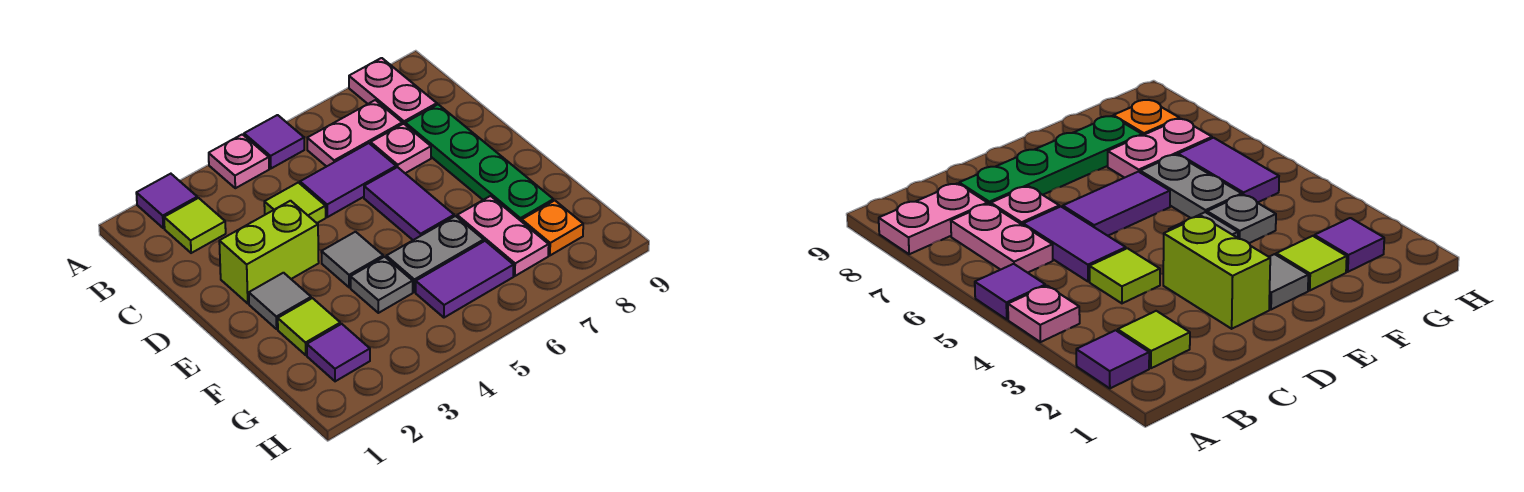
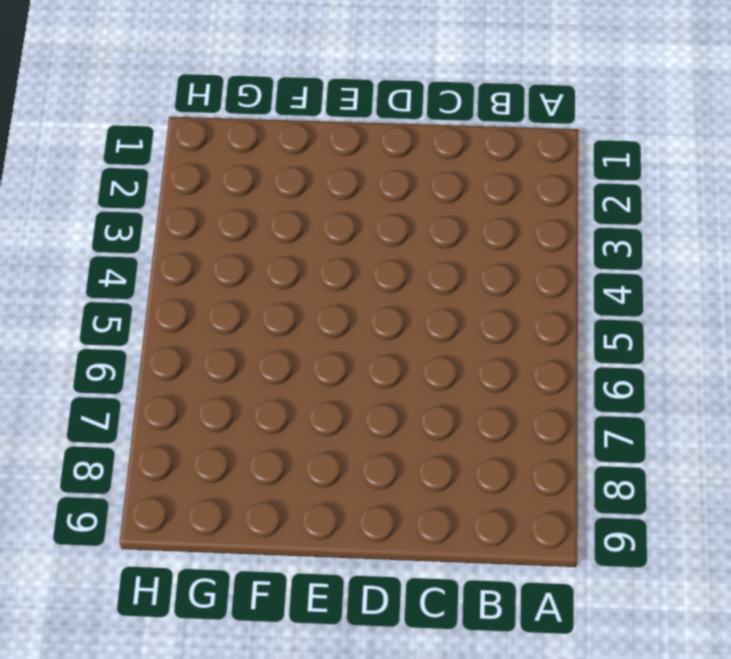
none -> purple 1x1 tile [136,174,197,228]
none -> pink 1x1 plate [209,134,269,188]
none -> purple 1x1 tile [244,115,304,168]

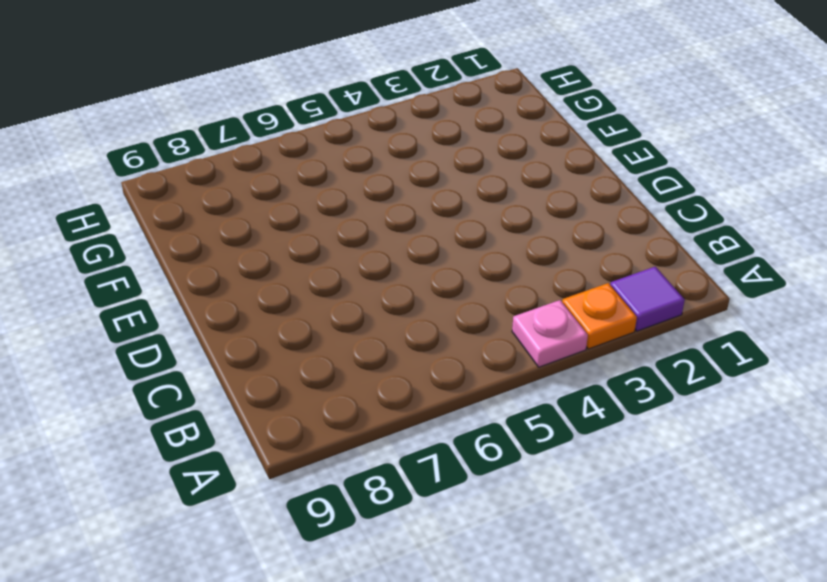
orange 1x1 plate [562,283,637,349] -> orange 1x1 plate moved to [522,201,583,256]
none -> purple 1x1 tile [244,115,304,168]
none -> pink 1x2 plate [349,58,437,124]
none -> lime 1x1 tile [164,198,226,253]

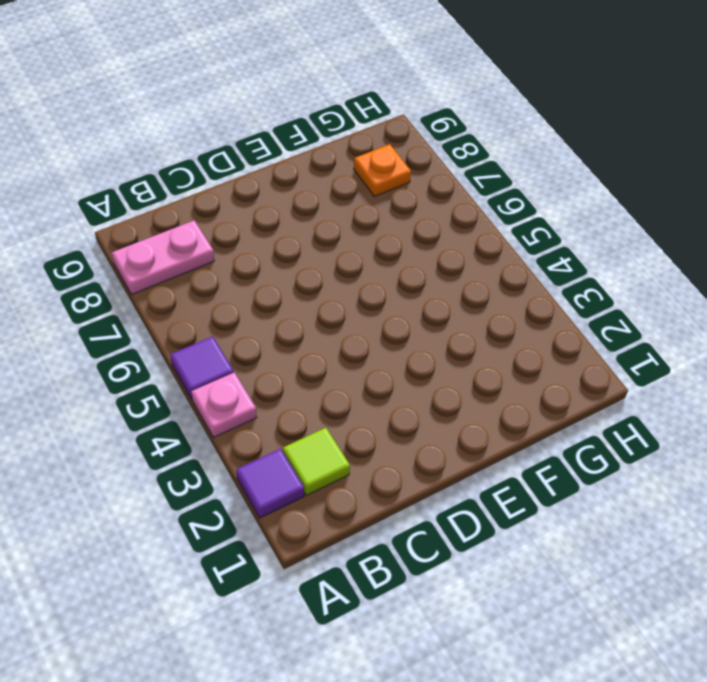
none -> pink 1x2 plate [307,100,402,167]
none -> lime 1x1 tile [264,182,326,223]
none -> purple 1x2 tile [300,143,396,217]

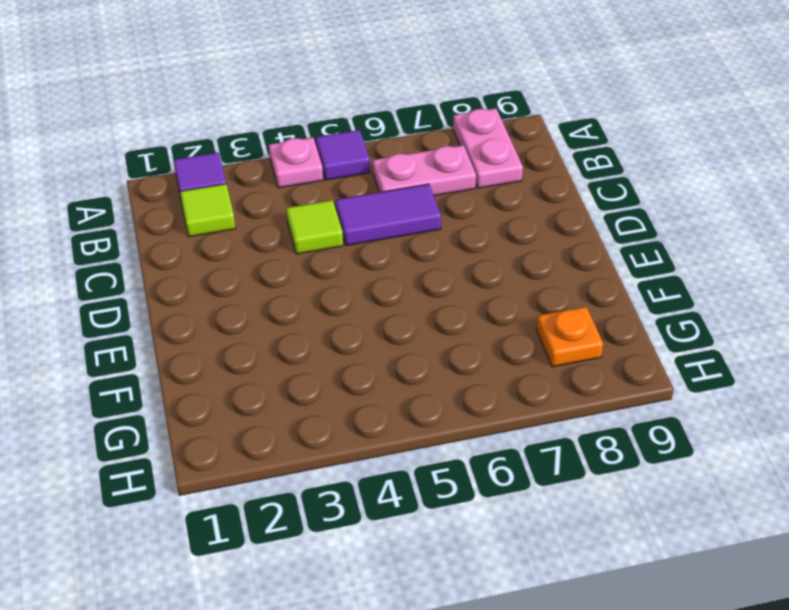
none -> pink 1x1 plate [371,124,431,173]
none -> green 1x4 plate [405,104,553,221]
none -> lime 1x2 brick [219,201,319,303]

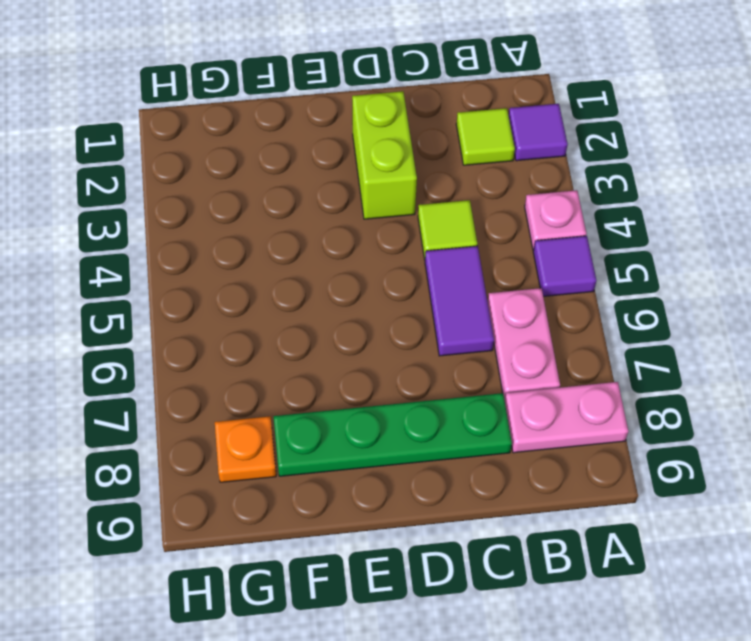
none -> pink 1x1 plate [371,124,431,173]
none -> purple 1x2 tile [364,167,454,240]
none -> grey 1x1 tile [249,273,311,329]

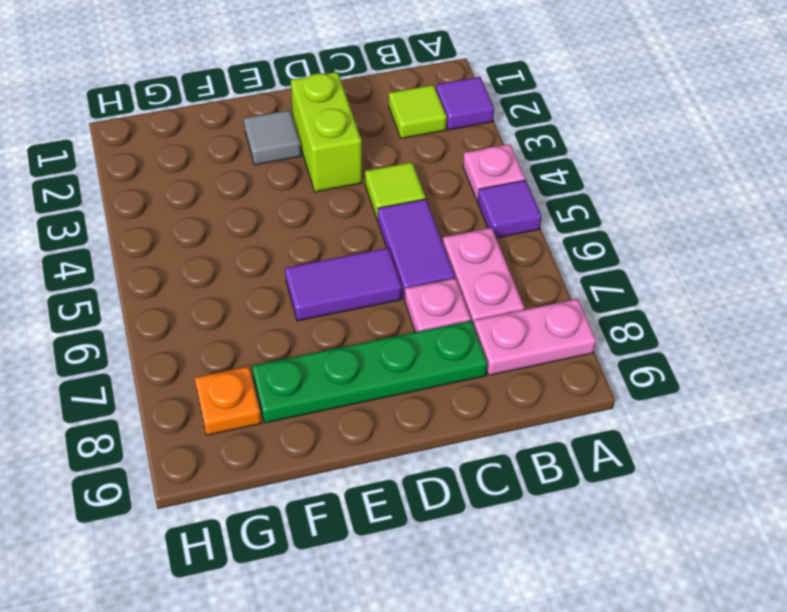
none -> grey 1x1 tile [321,232,383,287]
none -> lime 1x1 tile [278,298,340,355]
none -> grey 1x1 plate [351,257,413,313]

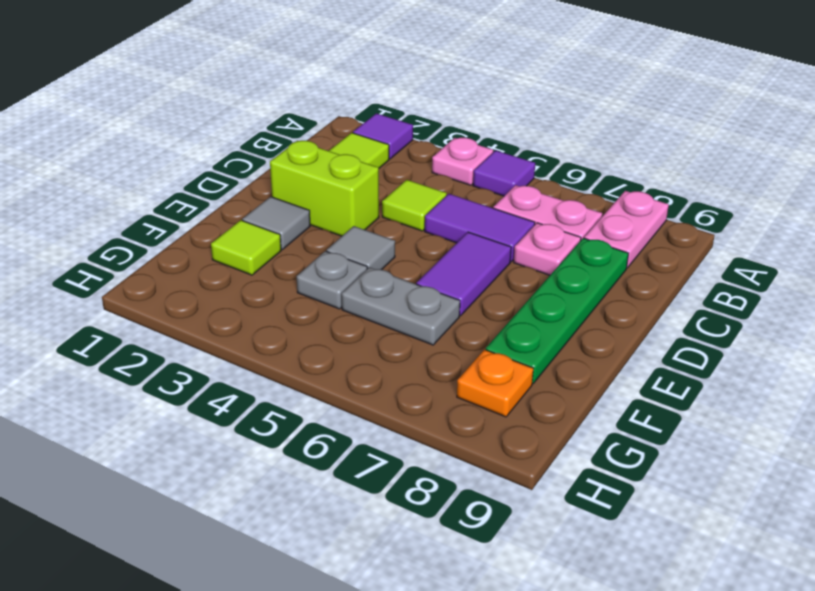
none -> pink 1x2 plate [457,196,549,276]
none -> purple 1x1 tile [307,324,370,381]
none -> purple 1x2 tile [416,241,514,318]

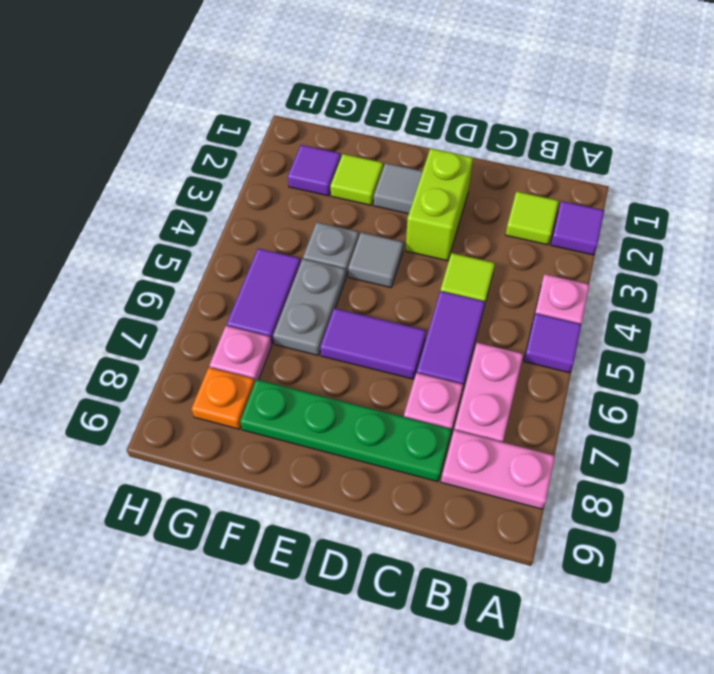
pink 1x1 plate [210,326,272,382] -> pink 1x2 plate [457,196,549,276]

